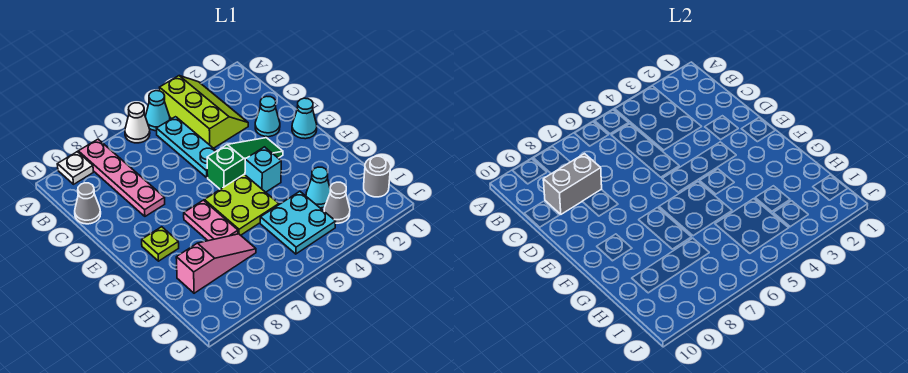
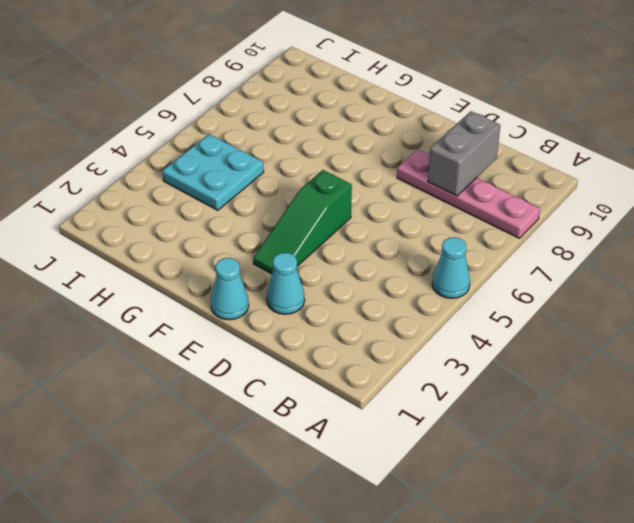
none -> lime 2x3 slope [160,76,248,148]
none -> white 1x1 cone [125,103,150,143]
none -> white 1x1 plate [57,152,93,184]

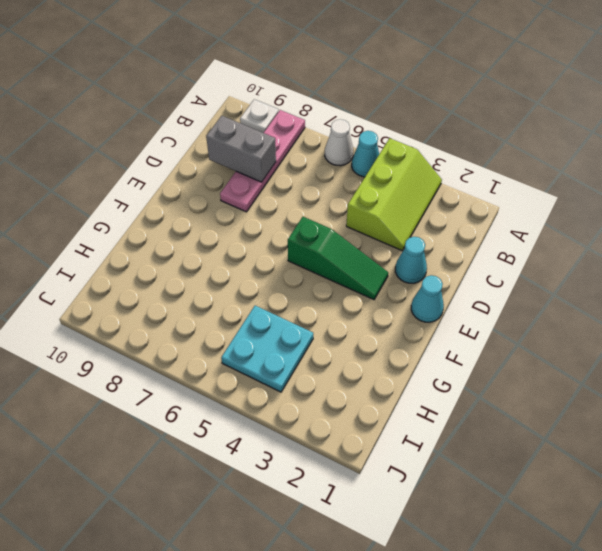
none -> cyan 1x3 plate [156,117,216,178]
none -> grey 1x1 cone [75,183,101,224]
none -> cyan 1x1 brick [245,147,281,192]

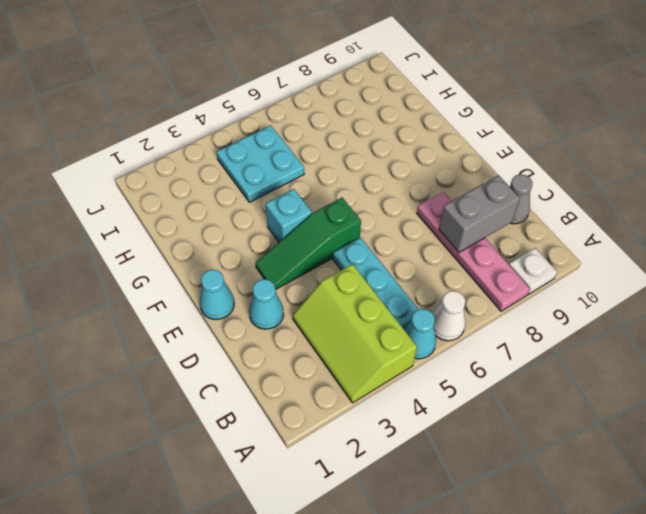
none -> lime 2x2 plate [204,175,279,235]
none -> pink 1x2 plate [184,200,238,241]
none -> lime 1x1 plate [142,227,179,261]

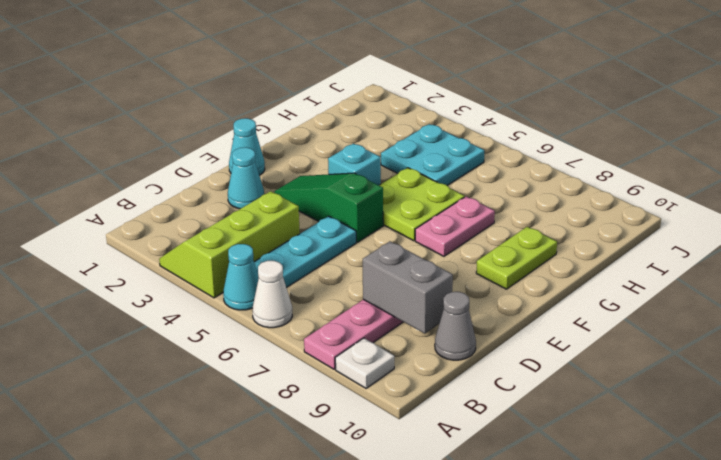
lime 1x2 plate [476,227,557,289] -> lime 1x1 plate [142,227,179,261]
none -> cyan 1x1 cone [306,167,330,208]
none -> pink 1x3 slope [176,234,256,293]
none -> grey 1x1 round brick [364,156,391,197]

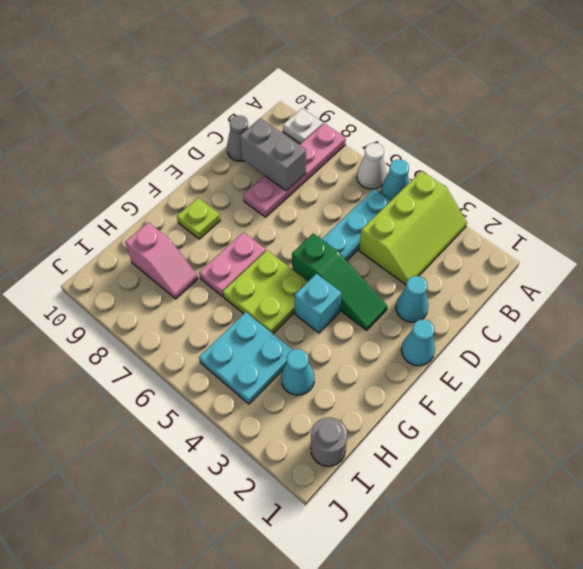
pink 1x2 slope [125,222,198,299] -> pink 1x3 slope [176,234,256,293]
none -> grey 1x1 cone [324,182,350,223]

